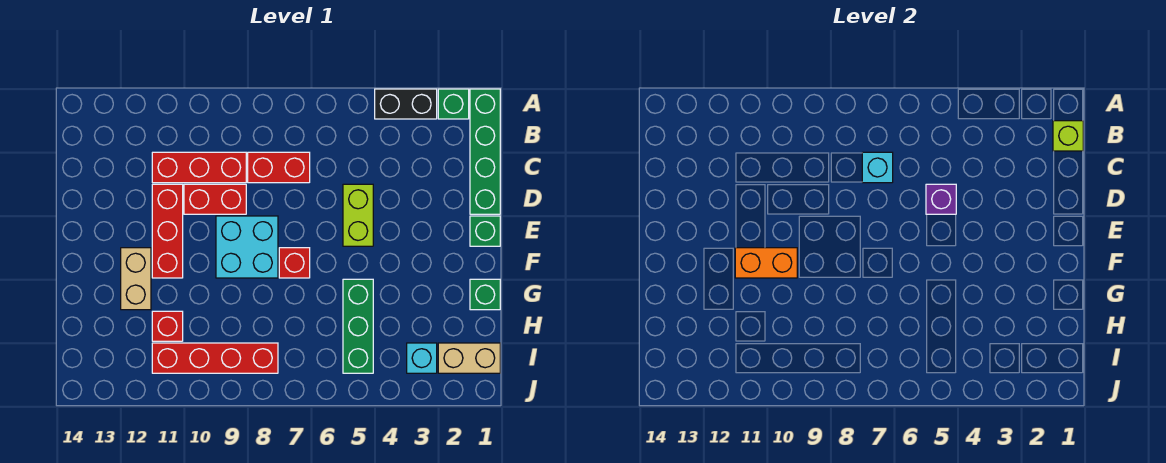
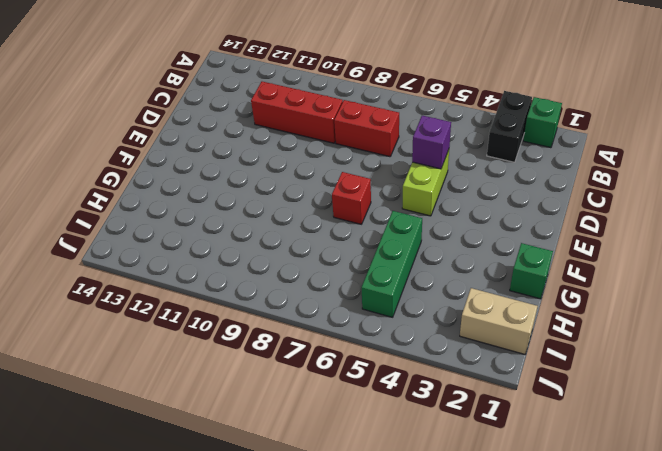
black 1x2 brick [487,91,532,162] -> black 1x2 brick turned to [375,89,437,119]
none -> green 1x4 brick [470,89,500,214]
none -> red 1x2 brick [184,184,246,214]
none -> red 1x3 brick [152,184,183,278]

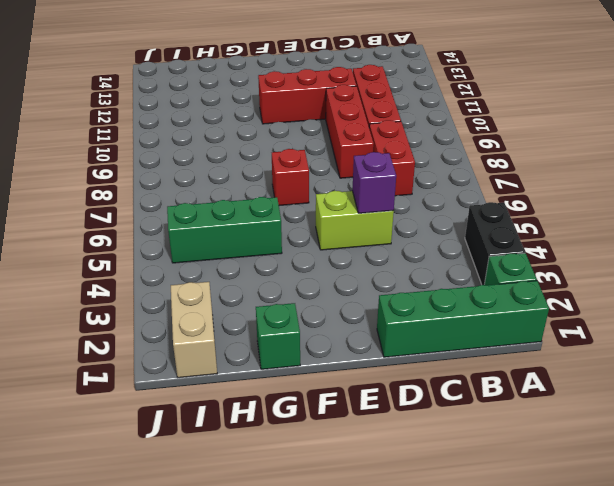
red 1x3 brick [326,85,374,178] -> red 1x2 brick [184,184,246,214]
none -> green 1x1 brick [470,216,500,246]
none -> cyan 2x2 brick [216,216,278,278]
none -> tan 1x2 brick [121,248,151,310]

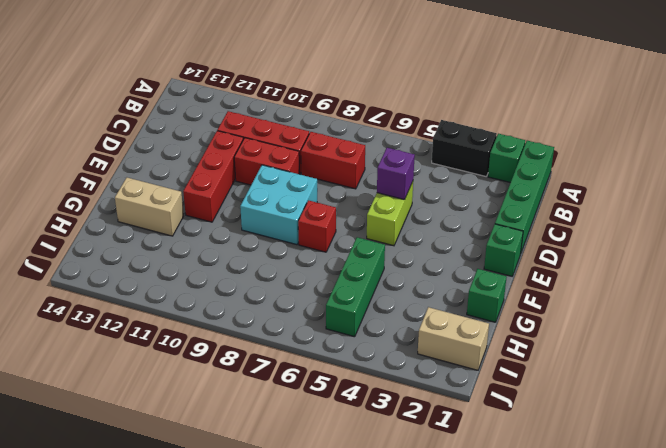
tan 1x2 brick [115,177,184,236] -> tan 1x2 brick turned to [121,248,151,310]
none -> red 1x1 brick [152,311,183,341]
none -> cyan 1x1 brick [407,343,437,373]
none -> red 1x4 brick [152,343,278,373]

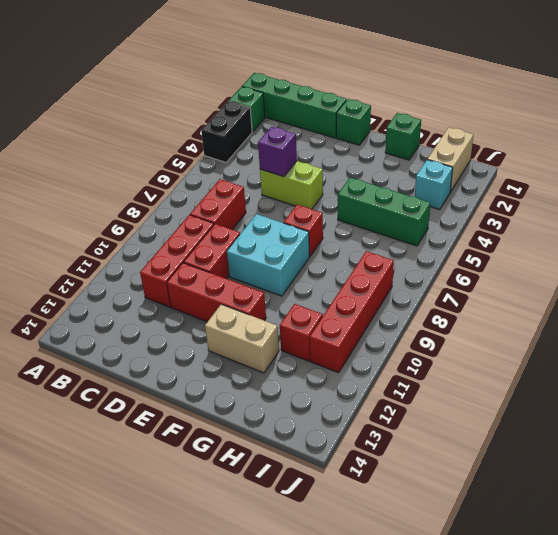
none -> lime 1x1 brick [1053,121,1083,151]
none -> cyan 1x1 brick [862,152,893,183]
none -> orange 1x2 brick [735,248,797,278]

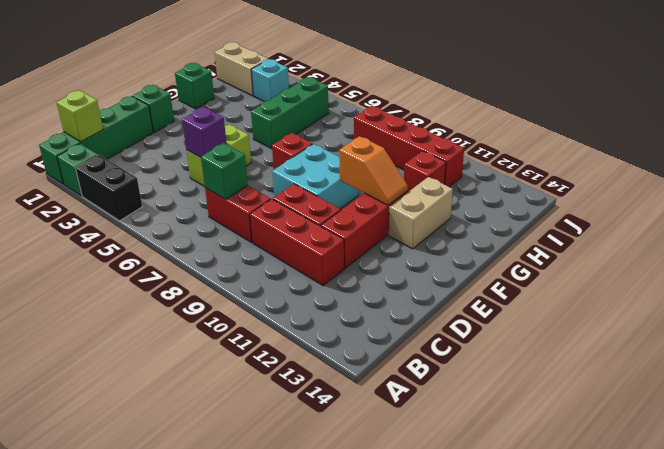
green 1x1 brick [201,143,248,200] -> cyan 1x1 brick [862,152,893,183]
orange 1x2 slope [339,136,408,205] -> orange 1x2 brick [735,248,797,278]

